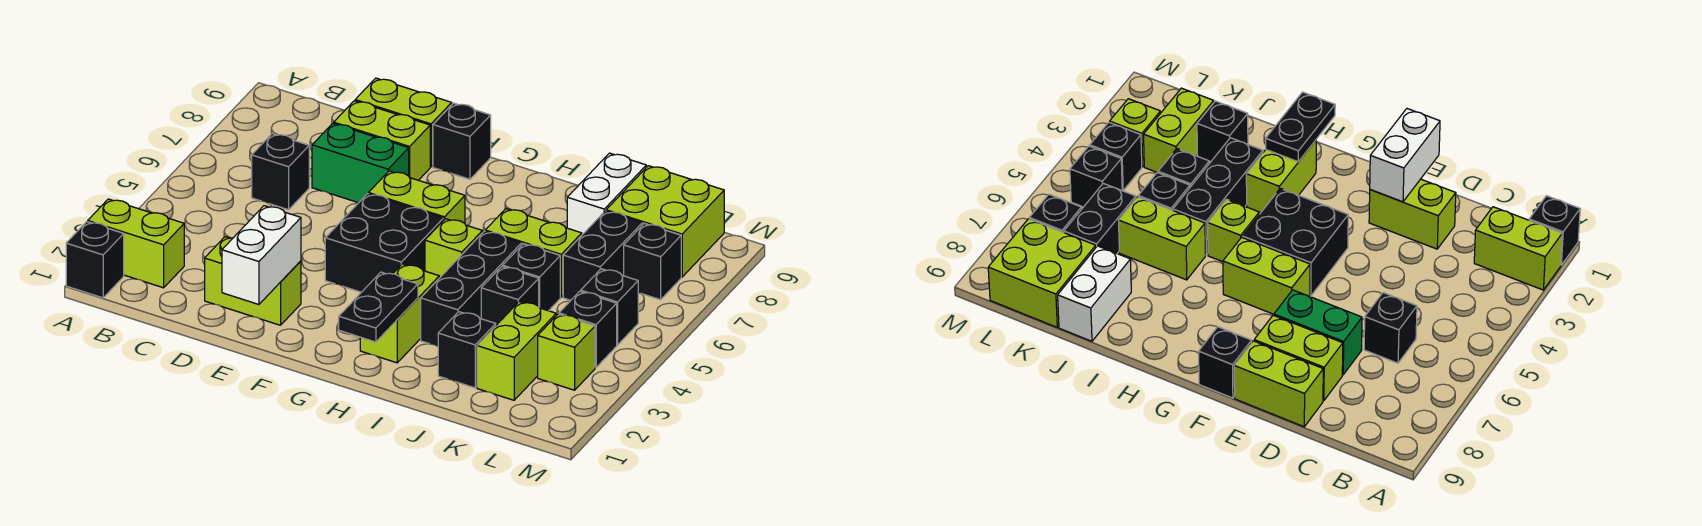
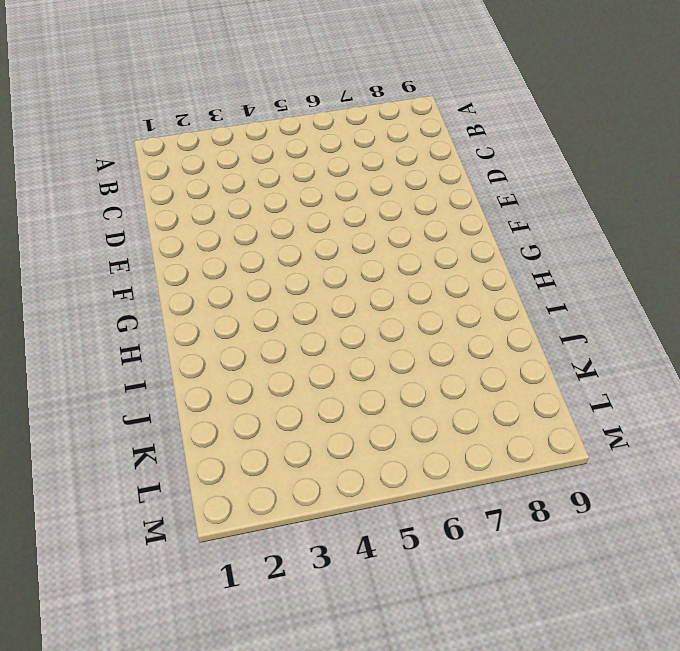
none -> black 1x1 brick [66,222,124,298]
none -> lime 1x2 brick [88,199,184,288]
none -> black 1x1 brick [252,134,309,210]

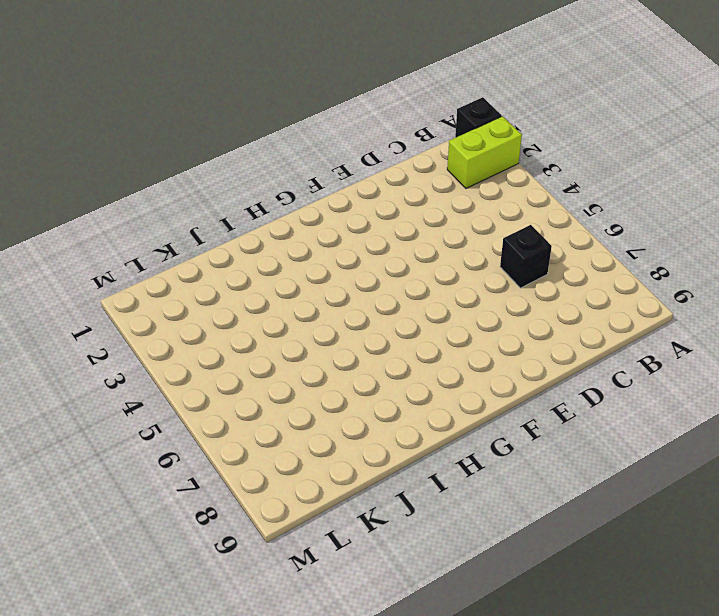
none -> lime 1x2 brick [205,237,301,325]
none -> green 1x2 brick [312,123,409,203]
none -> lime 1x2 brick [334,101,430,180]

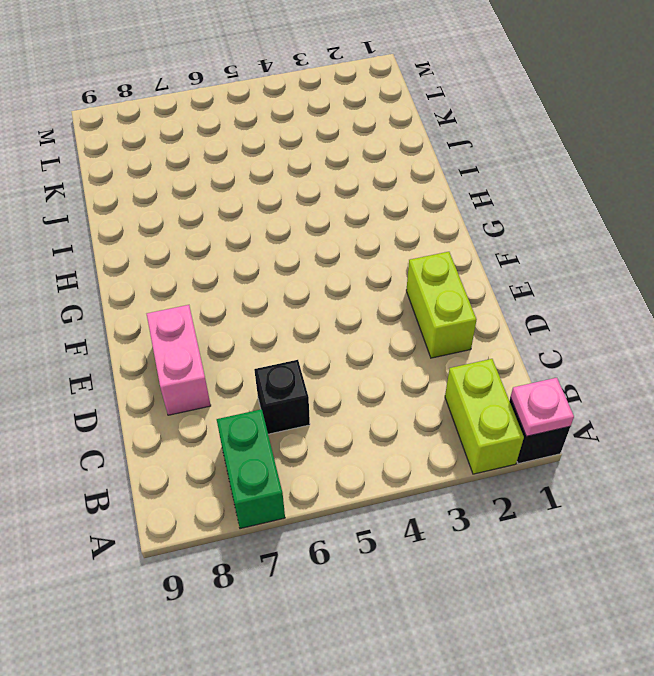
pink 1x1 plate [510,378,574,436] -> none
green 1x2 brick [217,409,285,529] -> green 1x2 brick moved to [312,123,409,203]
pink 1x2 brick [147,305,211,415] -> lime 1x2 brick [334,101,430,180]
none -> lime 1x2 brick [355,78,452,167]
none -> black 2x2 brick [325,194,443,292]
none -> lime 1x2 brick [369,171,465,223]

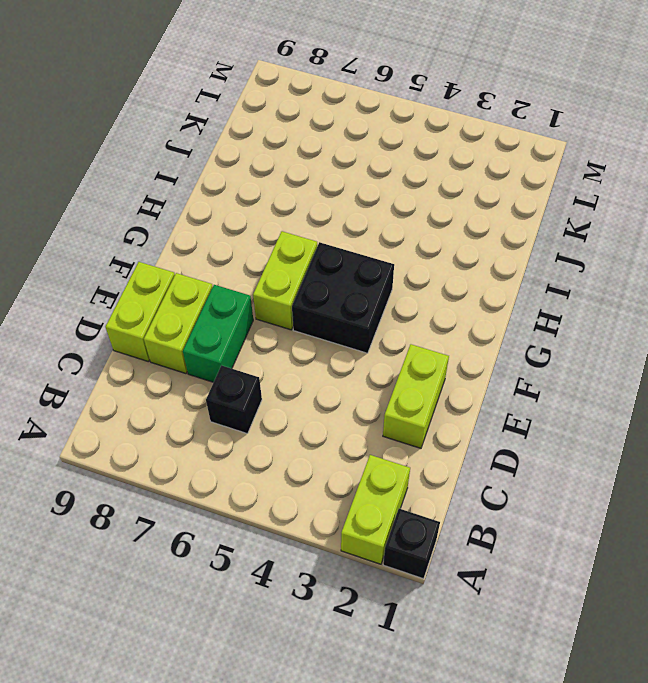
none -> black 1x1 brick [433,103,491,179]
none -> lime 1x2 brick [360,264,439,363]
none -> lime 1x1 brick [425,219,482,278]

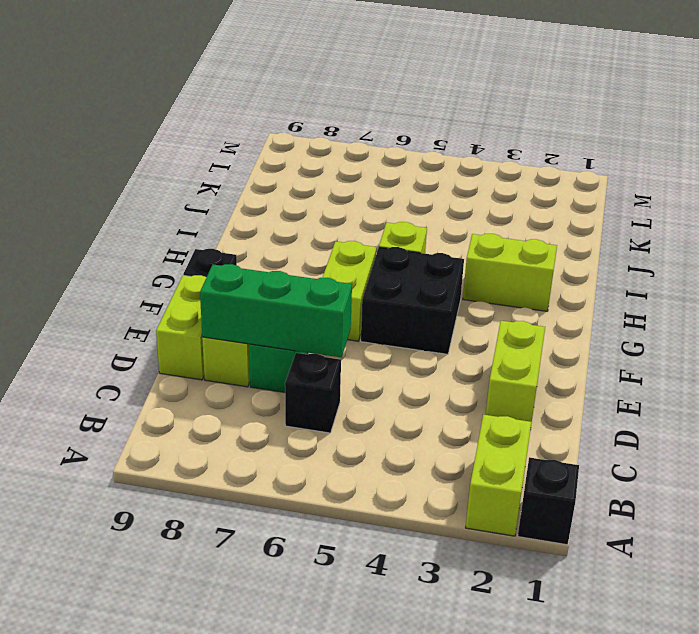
green 1x3 brick [200,264,352,357] -> none
none -> black 1x3 brick [421,231,521,346]
none -> lime 1x2 brick [485,209,582,297]
none -> black 1x1 brick [438,312,496,388]

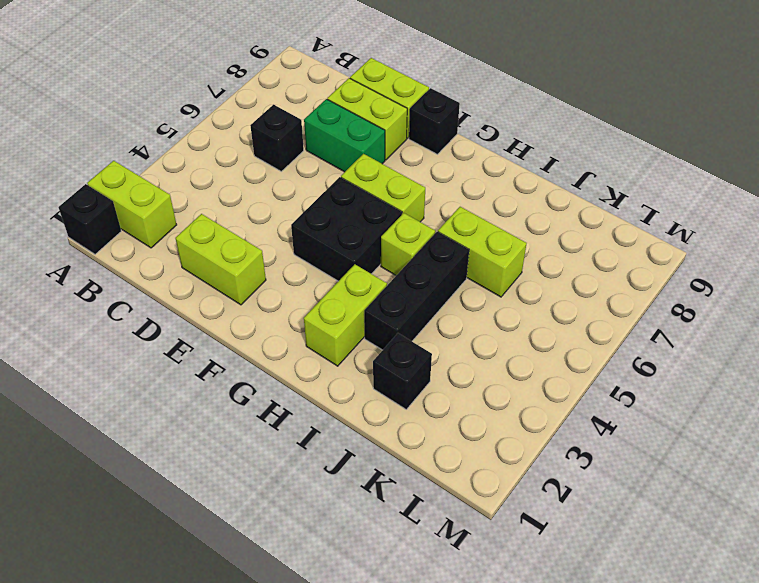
none -> black 1x1 brick [481,266,539,325]
none -> black 1x1 brick [503,244,560,311]
none -> white 1x2 brick [567,153,646,235]

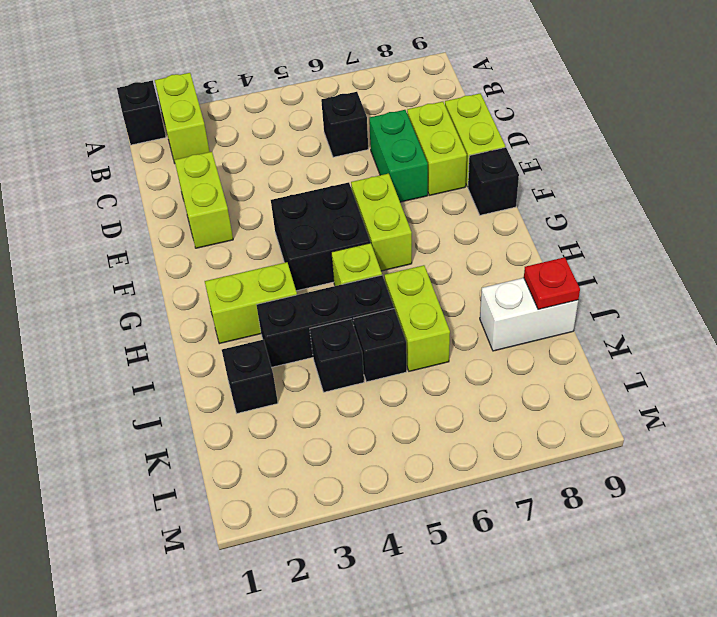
red 1x1 plate [524,257,580,310] -> none
none -> lime 1x2 brick [477,302,556,400]
none -> black 1x2 brick [563,211,642,300]
none -> lime 2x2 brick [606,166,724,277]

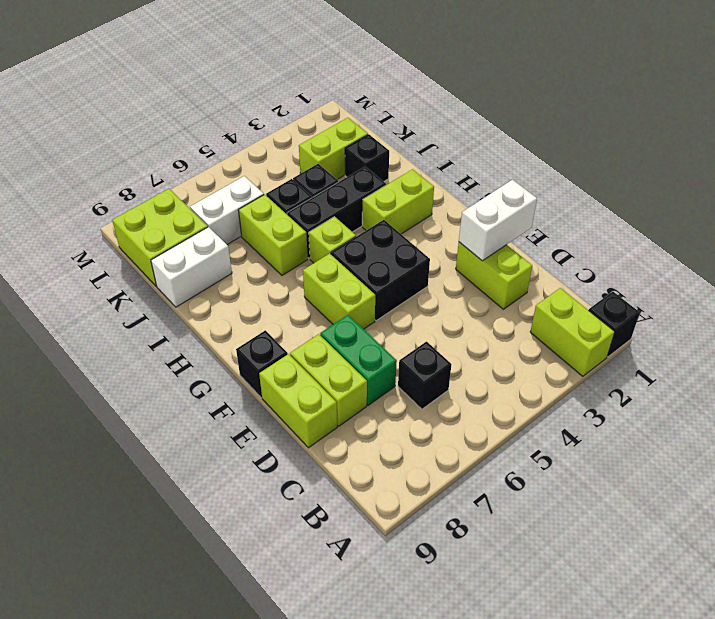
white 1x2 brick [190,176,264,244] -> black 1x2 brick [563,211,642,300]
none -> lime 1x1 brick [538,314,595,390]
none -> black 1x1 brick [559,291,617,368]
none -> black 1x1 brick [581,269,638,345]

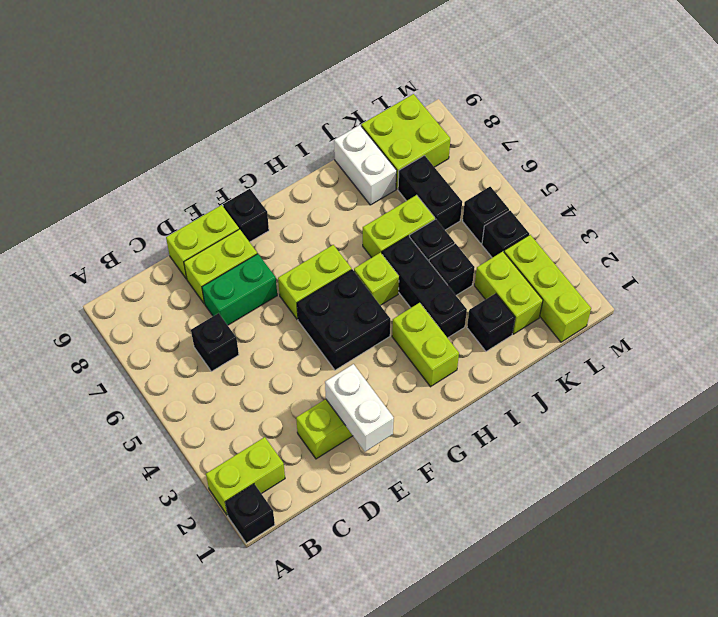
lime 1x3 brick [504,235,591,342] -> lime 1x1 brick [538,314,595,390]
none -> black 1x1 brick [624,223,681,300]
none -> black 1x2 plate [339,272,418,342]

